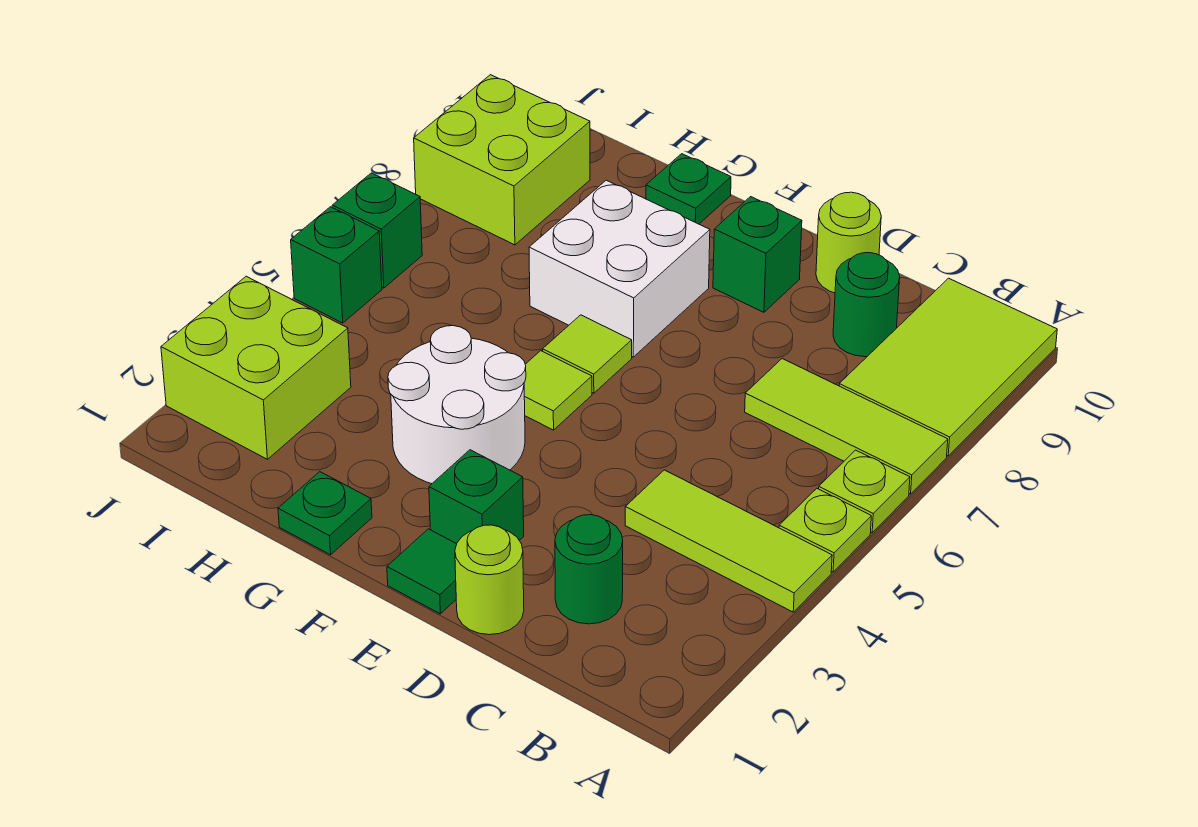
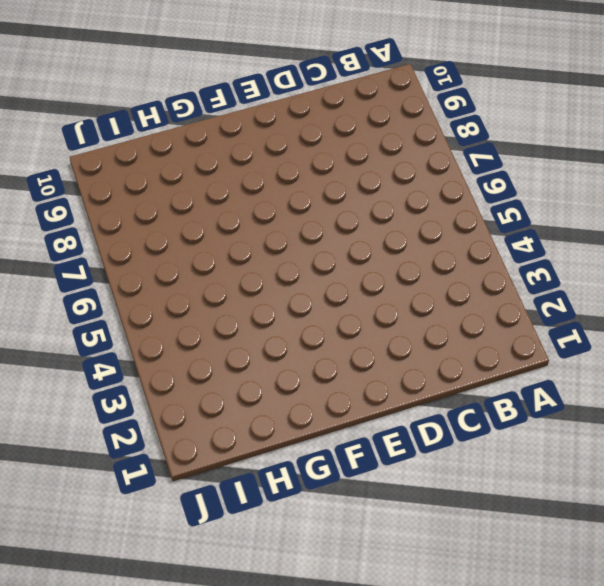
none -> lime 1x3 tile [625,470,832,612]
none -> lime 1x1 plate [779,489,871,572]
none -> lime 1x1 plate [819,450,910,533]

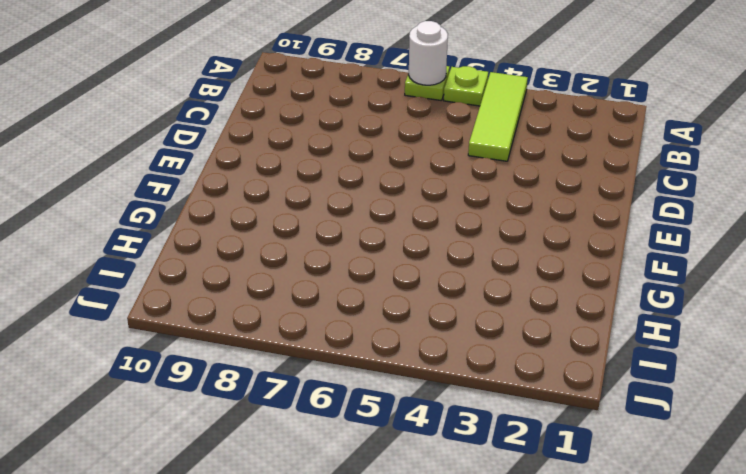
white 1x1 round brick [409,21,448,85] -> none
none -> lime 1x3 tile [745,359,948,494]
none -> lime 2x3 tile [839,278,1057,456]
none -> green 1x1 round brick [555,515,623,624]

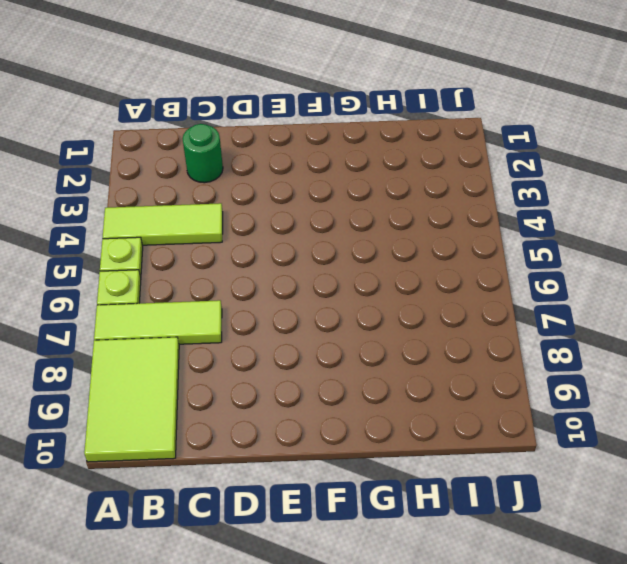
none -> green 1x1 round brick [833,253,900,357]
none -> lime 1x1 round brick [455,525,524,635]
none -> lime 1x1 round brick [816,192,881,293]

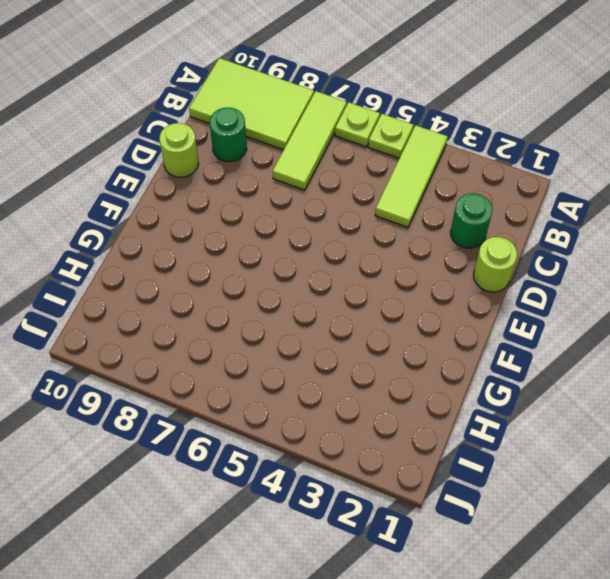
none -> green 1x1 tile [387,529,457,614]
none -> green 1x1 brick [429,450,524,544]
none -> green 1x1 brick [713,197,802,312]

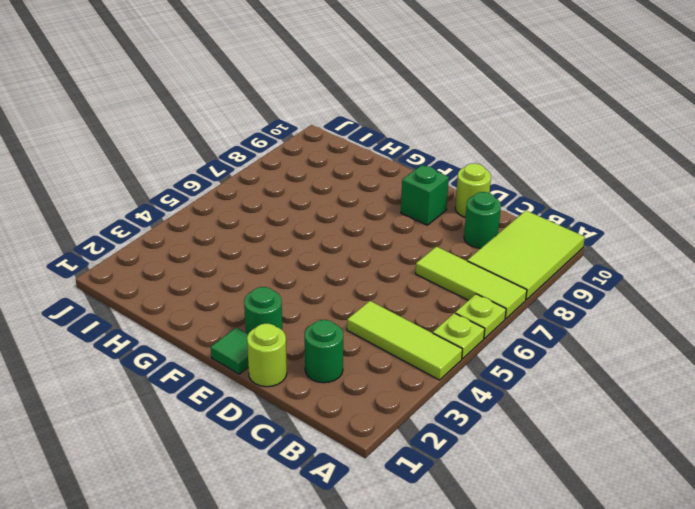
green 1x1 round brick [244,287,282,334] -> green 1x1 brick [429,450,524,544]
none -> white 2x2 round brick [388,326,526,484]
none -> lime 1x1 tile [524,351,592,430]
none -> lime 1x1 tile [543,315,632,393]

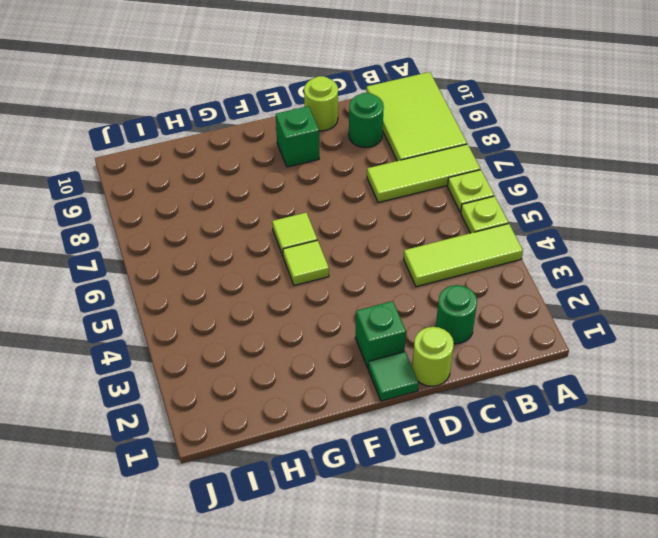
none -> white 2x2 round brick [388,326,526,484]
none -> white 2x2 brick [529,180,710,357]
none -> green 1x1 plate [278,472,372,555]

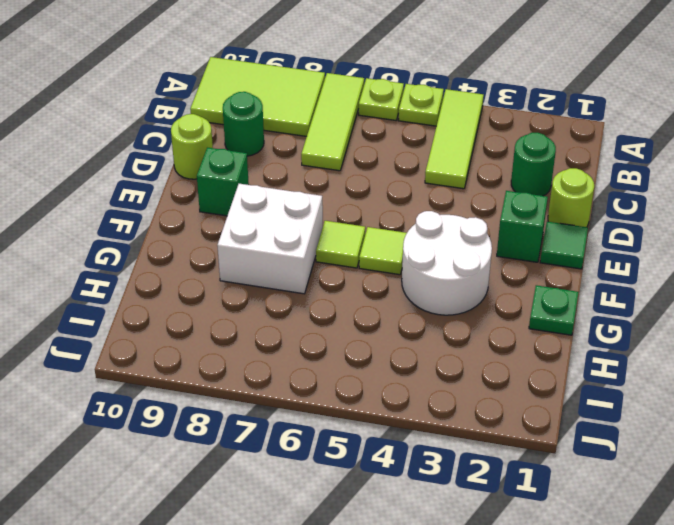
none -> green 1x1 plate [646,154,731,224]
none -> lime 2x2 brick [161,276,351,459]
none -> lime 2x2 brick [414,75,590,245]

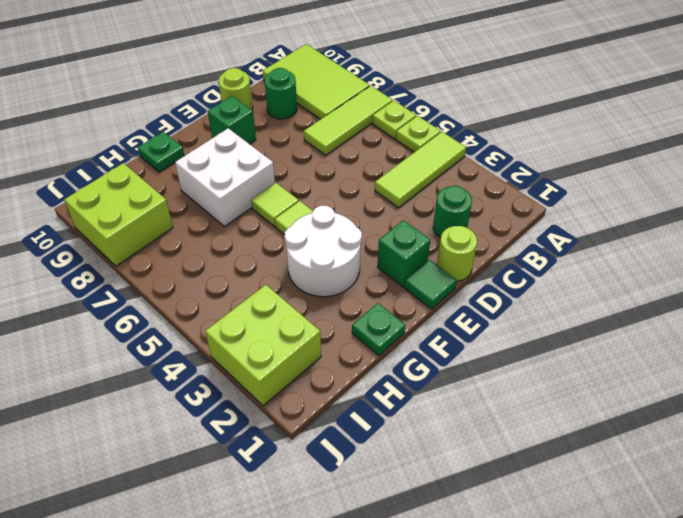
none -> green 1x1 brick [291,207,382,323]
none -> green 1x1 brick [332,173,422,288]

